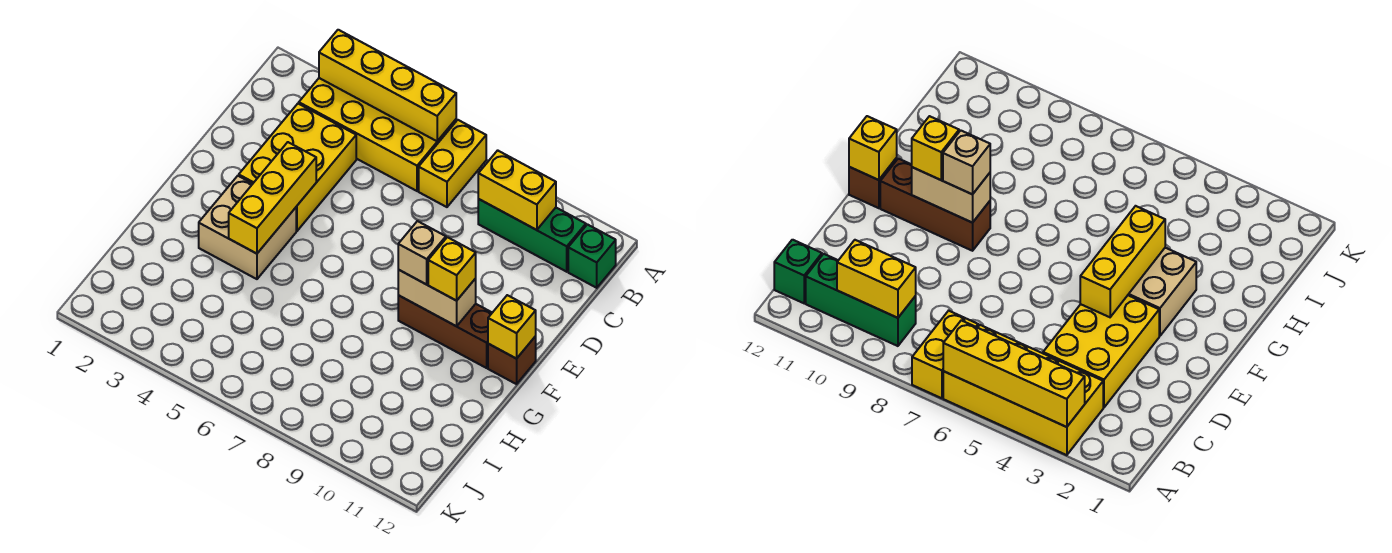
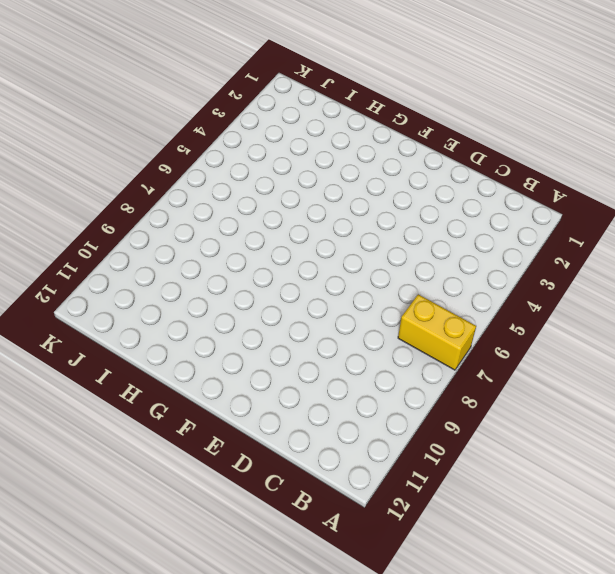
none -> yellow 2x4 brick [299,78,456,191]
none -> green 1x3 brick [478,199,586,272]
none -> green 1x1 brick [568,225,616,288]

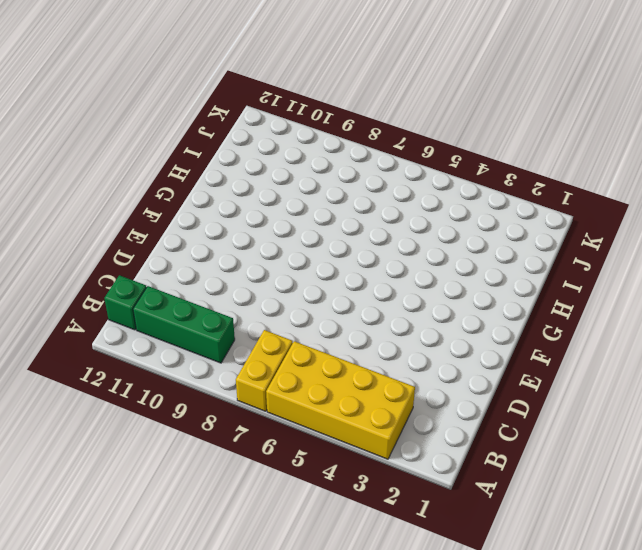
none -> yellow 2x3 brick [239,103,356,231]
none -> tan 2x2 brick [199,176,296,279]
none -> brown 1x3 brick [398,295,492,368]

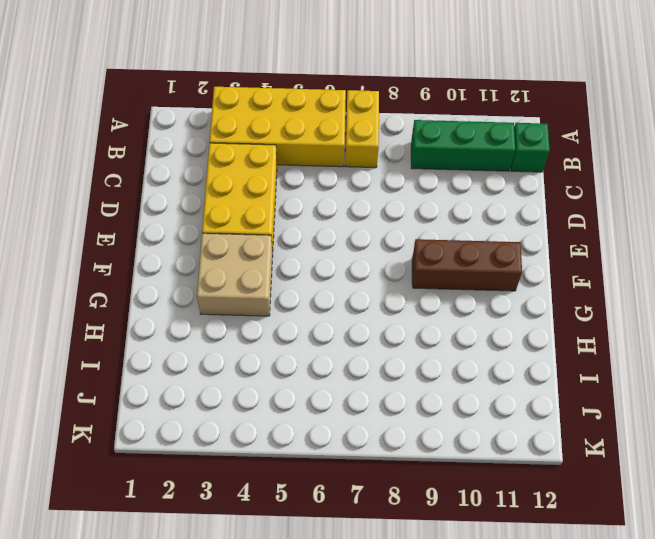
none -> brown 1x1 brick [488,336,536,384]
none -> yellow 1x4 brick [319,30,456,141]
none -> yellow 1x2 brick [478,150,556,230]

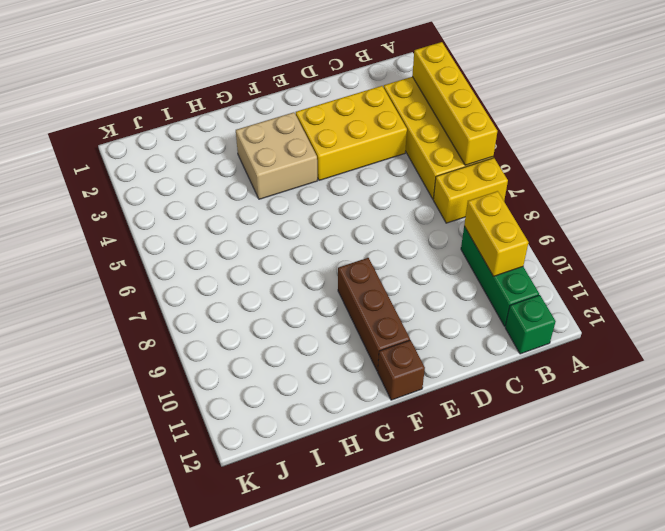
none -> yellow 1x3 brick [229,142,316,254]
none -> tan 1x2 brick [398,270,476,326]
none -> yellow 1x1 brick [488,295,536,359]

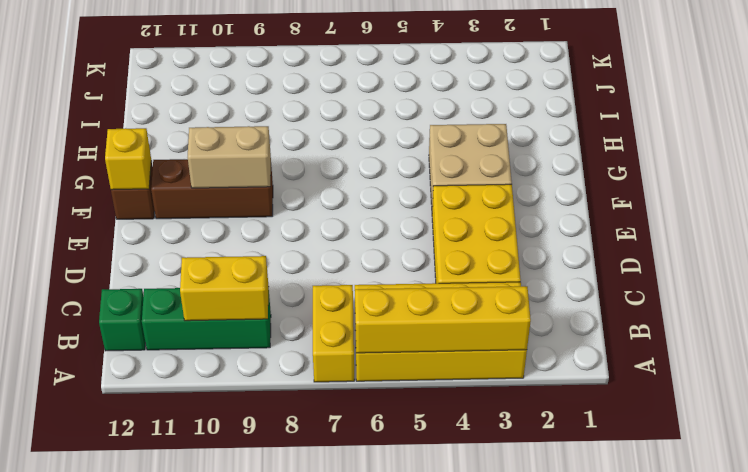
none -> yellow 1x3 brick [229,142,316,254]
none -> tan 1x1 brick [398,221,446,285]
none -> yellow 1x1 brick [428,237,476,301]

